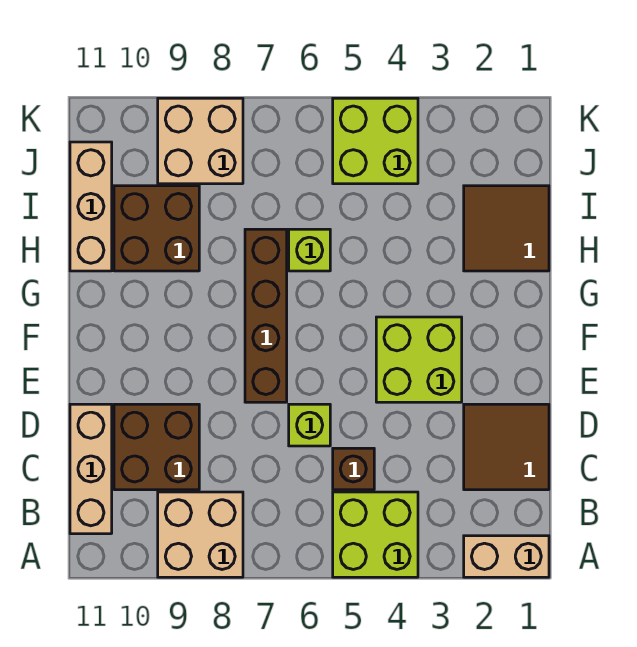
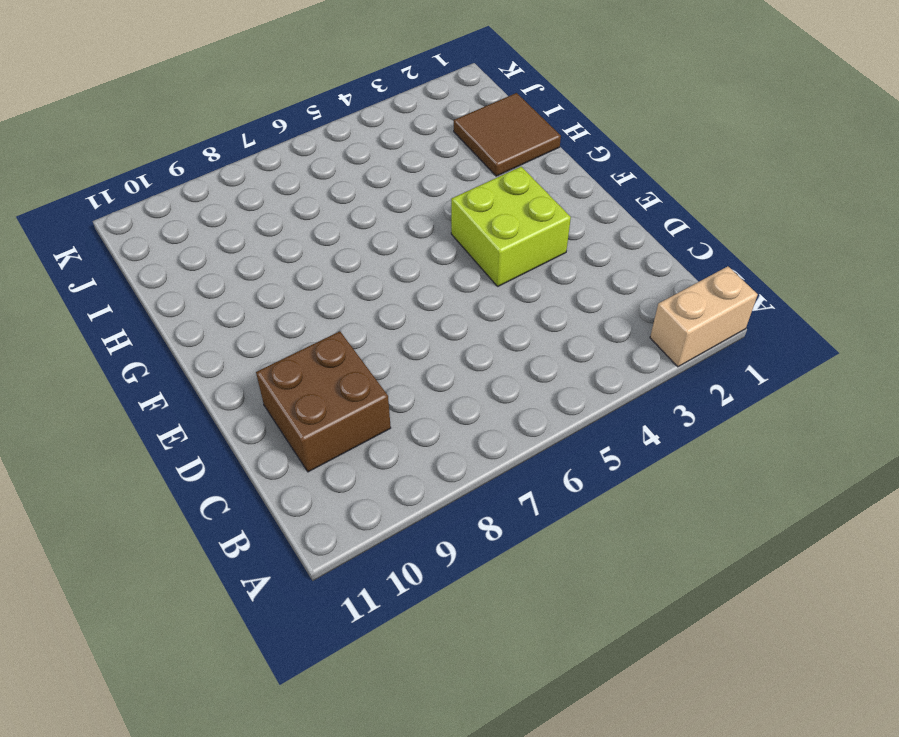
none -> lime 2x2 brick [333,492,418,577]
none -> tan 2x2 brick [158,492,243,577]
none -> tan 1x3 brick [70,404,112,534]

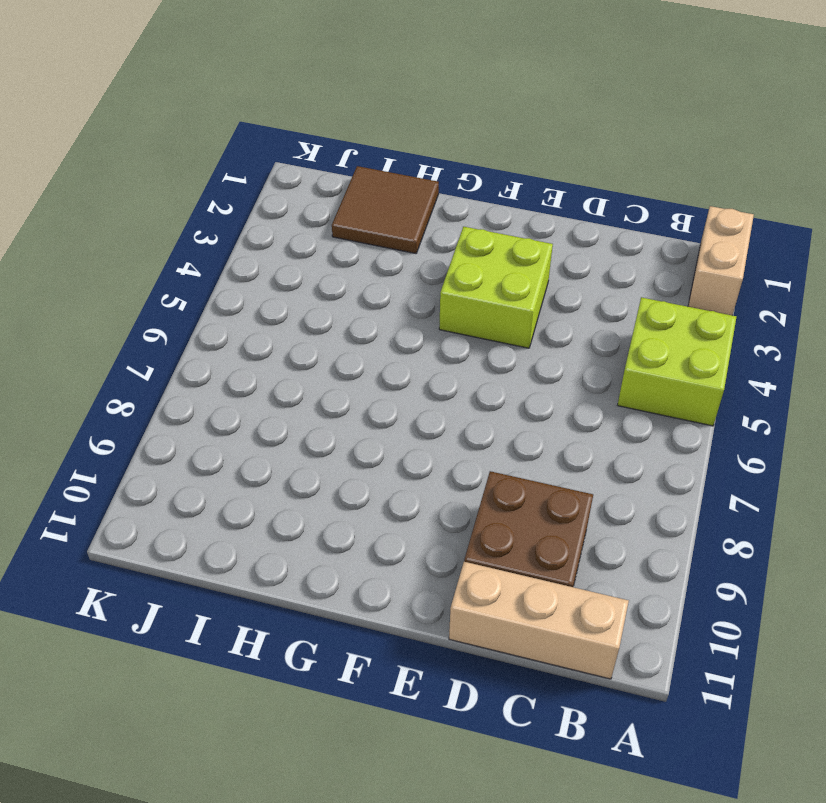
none -> tan 2x2 brick [158,492,243,577]
none -> brown 2x2 tile [464,404,549,490]
none -> brown 1x1 brick [333,448,374,490]

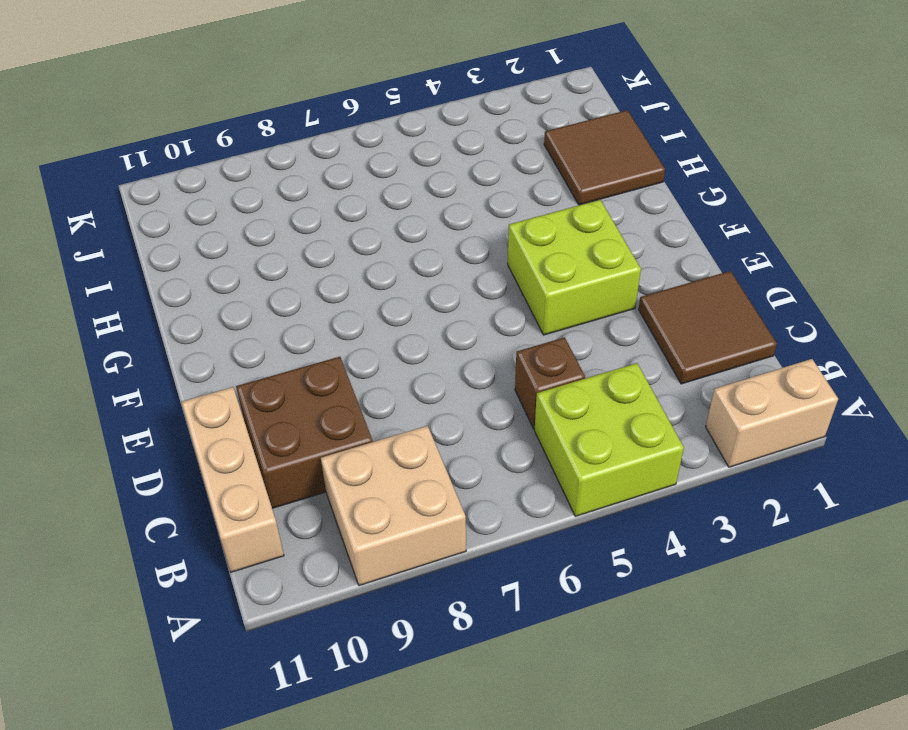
none -> lime 1x1 brick [289,404,330,446]
none -> brown 1x4 brick [245,229,287,402]
none -> lime 1x1 brick [289,229,330,271]

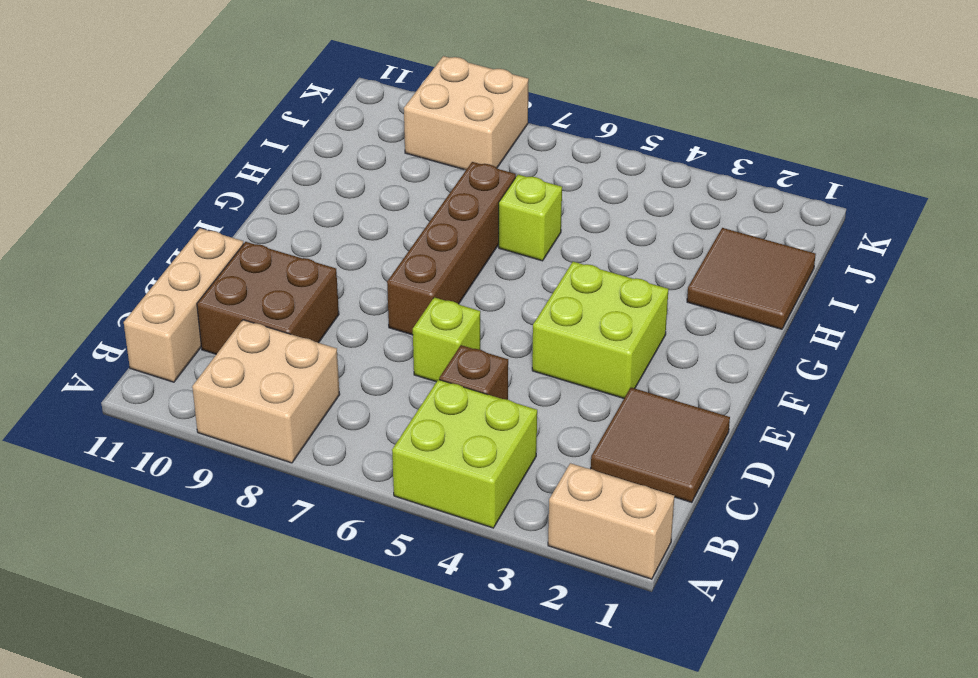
none -> brown 2x2 brick [114,186,199,271]
none -> tan 1x3 brick [70,142,112,271]
none -> lime 2x2 brick [333,98,418,184]

